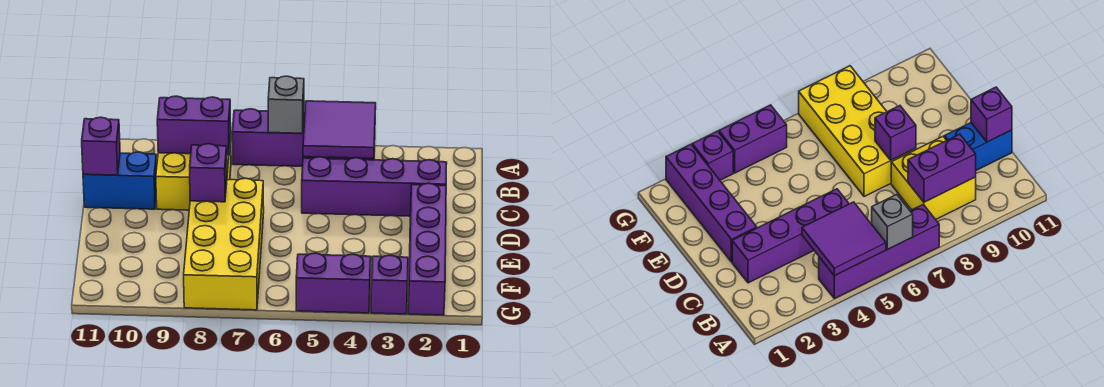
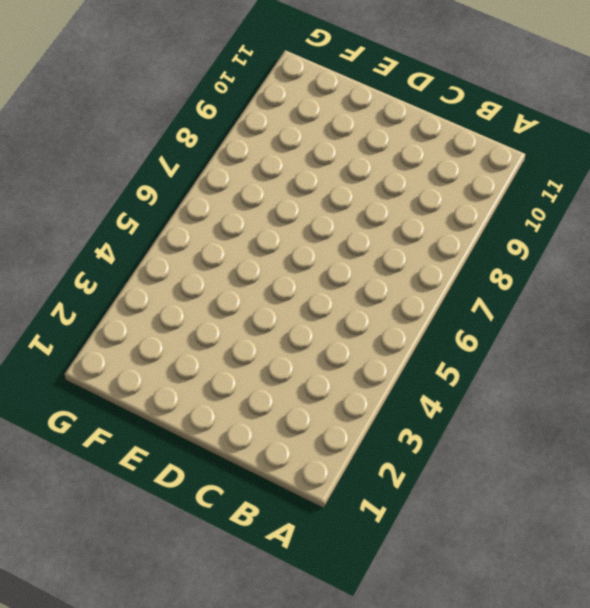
none -> purple 1x4 brick [232,109,375,166]
none -> yellow 2x2 brick [156,135,231,210]
none -> purple 1x4 brick [302,157,447,216]

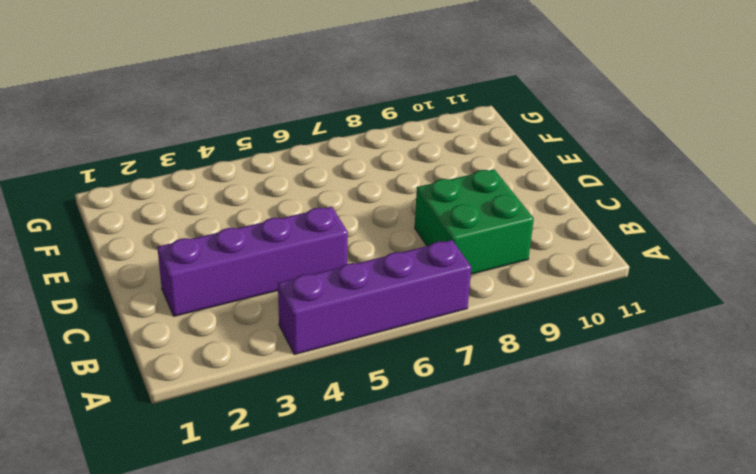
green 2x2 brick [415,169,534,274] -> yellow 2x2 brick [156,135,231,210]
none -> blue 1x2 brick [83,152,157,209]
none -> purple 1x4 brick [408,183,446,315]
none -> yellow 2x4 brick [184,178,264,310]

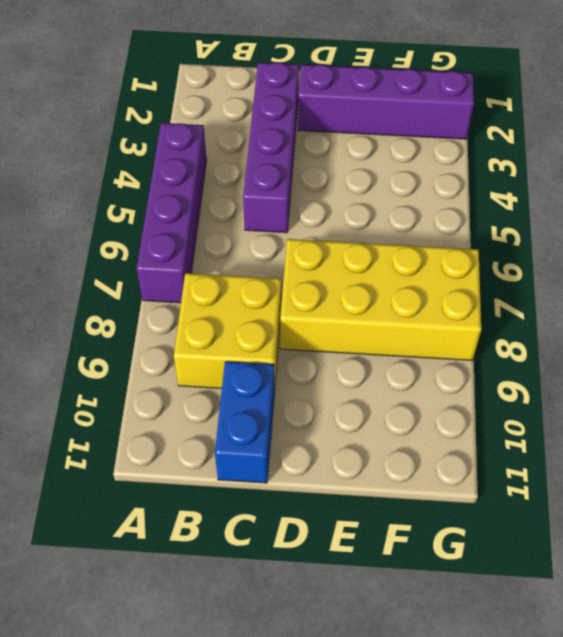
none -> purple 1x1 brick [371,255,408,314]
none -> purple 1x2 brick [296,253,371,313]
none -> purple 2x2 tile [303,101,376,159]

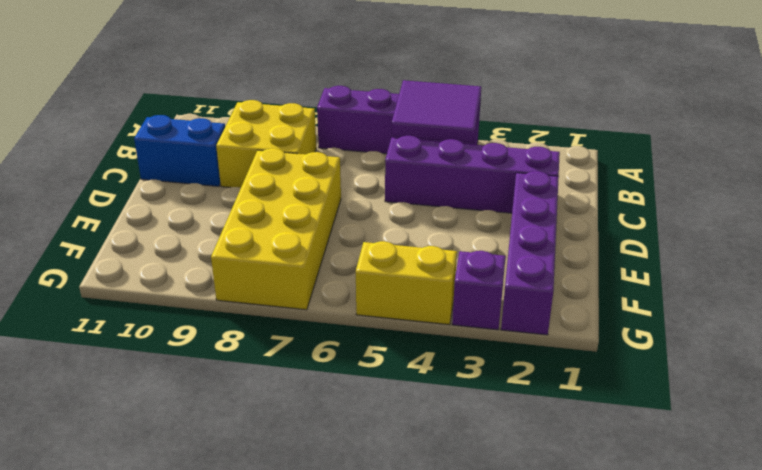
yellow 1x2 brick [356,241,457,325] -> purple 1x2 brick [296,253,371,313]
none -> grey 1x1 brick [268,76,304,133]
none -> purple 1x2 brick [157,96,231,155]
none -> purple 1x1 brick [82,117,120,175]

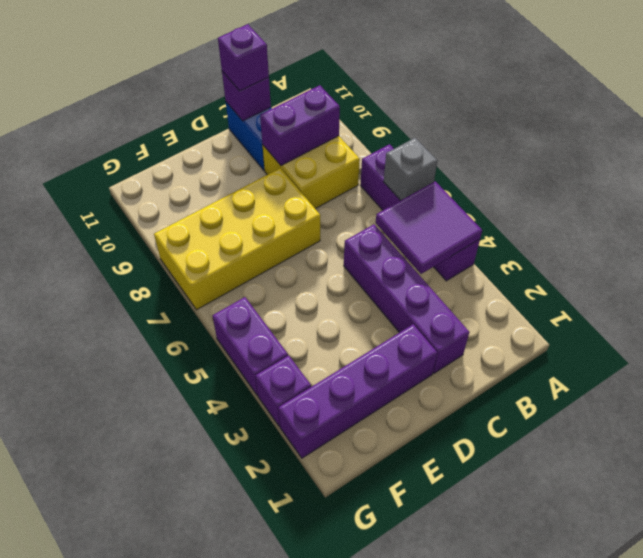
purple 1x2 brick [260,85,340,166] -> purple 1x2 brick turned to [157,96,231,155]
purple 1x1 brick [218,24,269,91] -> purple 1x1 brick moved to [190,144,227,202]

